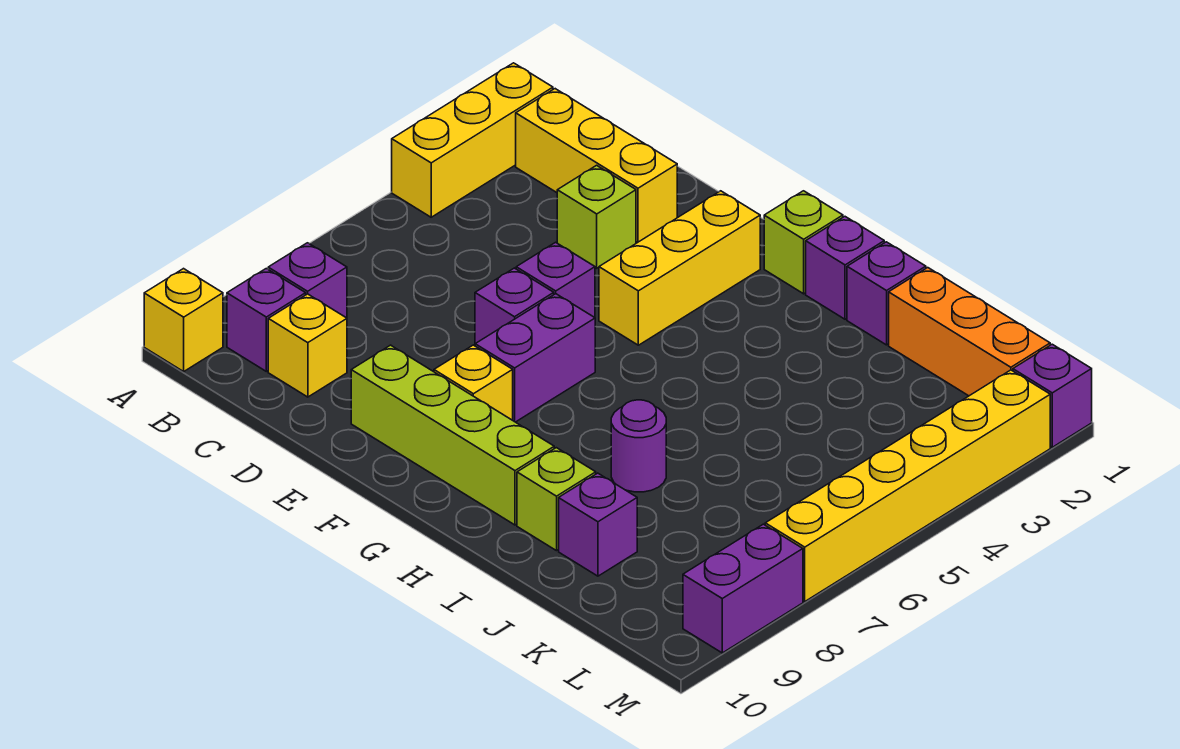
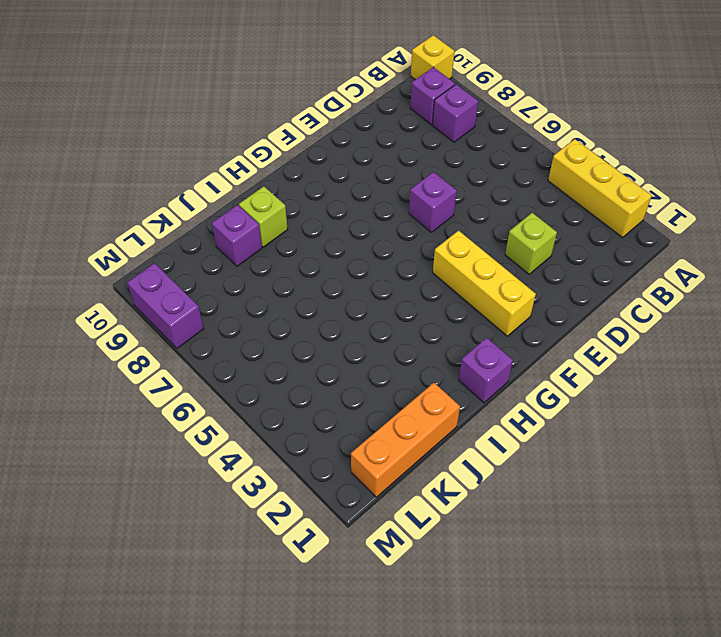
none -> yellow 1x3 brick [516,89,677,243]
none -> yellow 1x1 brick [268,294,347,397]
none -> purple 1x1 brick [516,242,595,318]

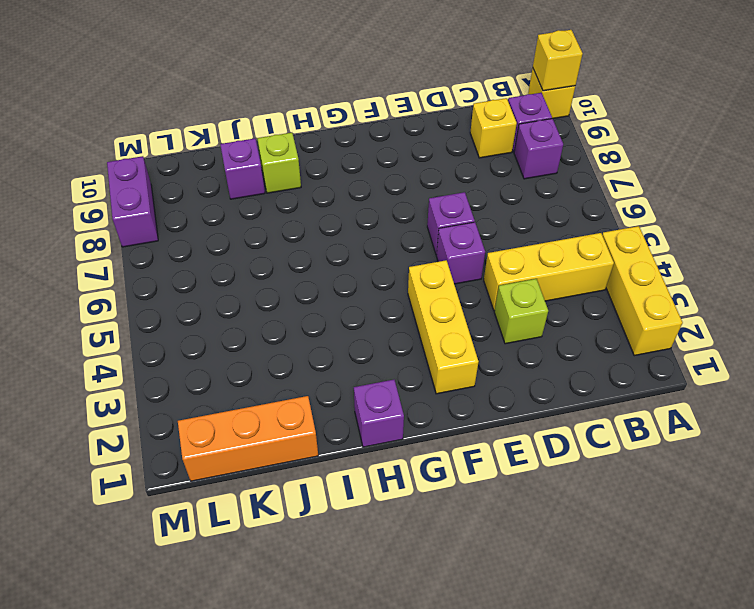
yellow 1x1 brick [533,30,583,91] -> yellow 1x1 brick moved to [434,345,513,420]
yellow 1x3 brick [484,233,614,311] -> yellow 1x3 brick moved to [516,89,677,243]
none -> lime 1x4 brick [351,345,554,525]
none -> purple 1x2 brick [475,294,595,422]
none -> lime 1x1 brick [764,191,843,294]

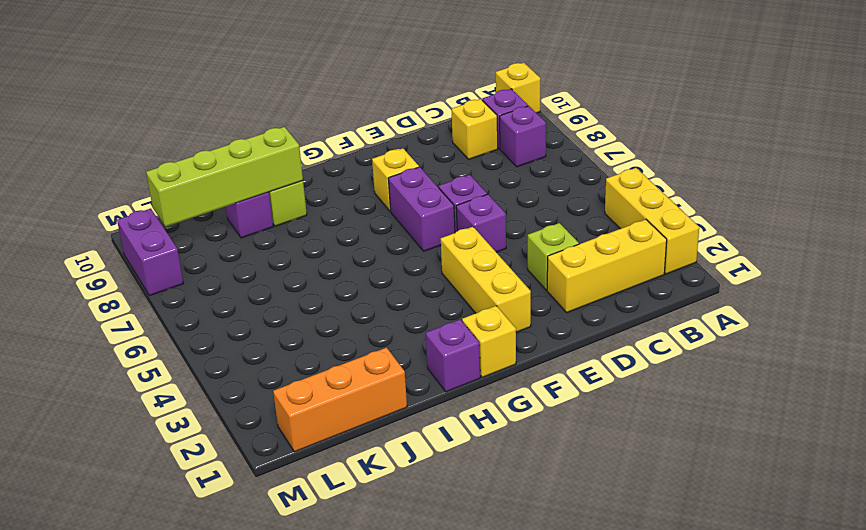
yellow 1x1 brick [462,306,516,378] -> lime 1x1 brick [764,191,843,294]
lime 1x4 brick [146,127,303,227] -> lime 1x4 brick moved to [351,345,554,525]
none -> purple 1x1 brick [847,242,926,345]
none -> purple 1x1 round brick [611,400,666,492]
none -> purple 1x1 brick [1013,344,1092,447]

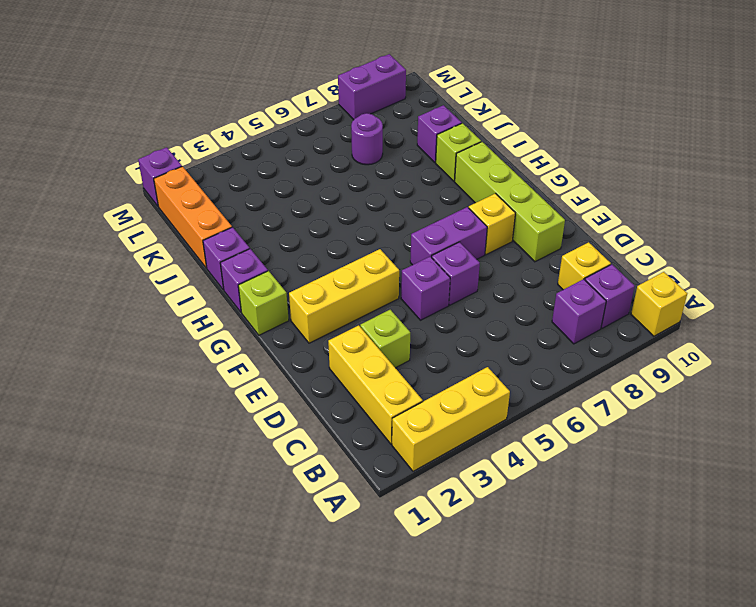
purple 1x1 round brick [351,113,383,165] -> purple 1x1 round brick moved to [611,400,666,492]
none -> yellow 1x6 brick [765,370,1050,601]

